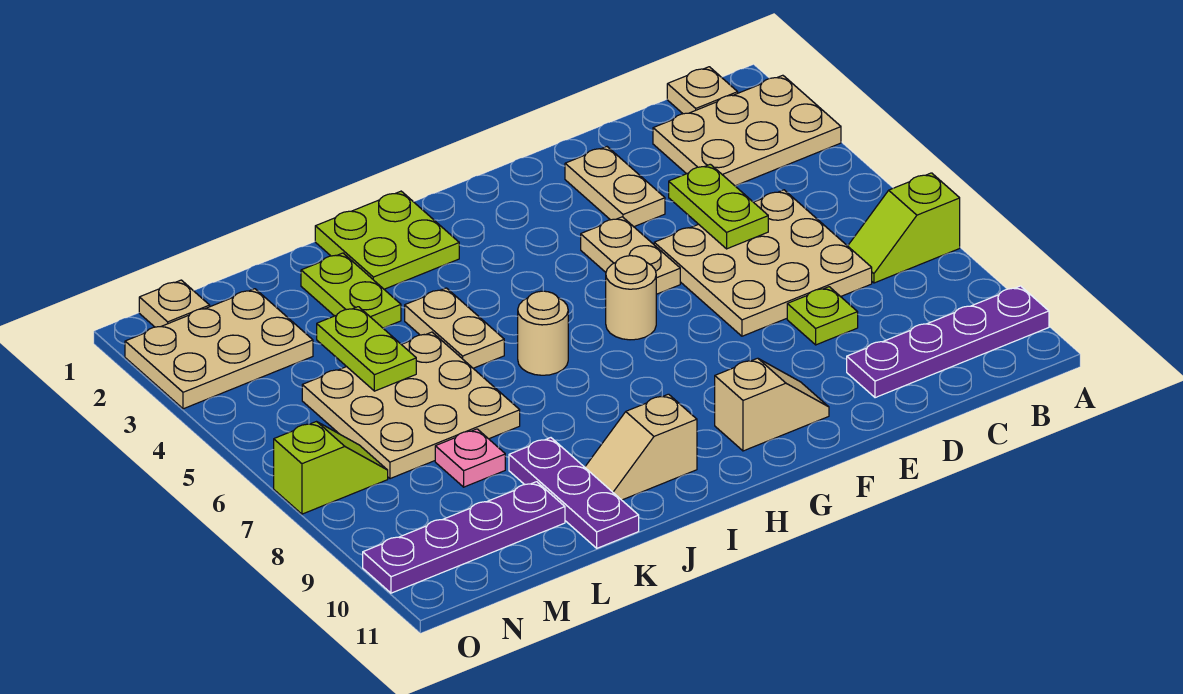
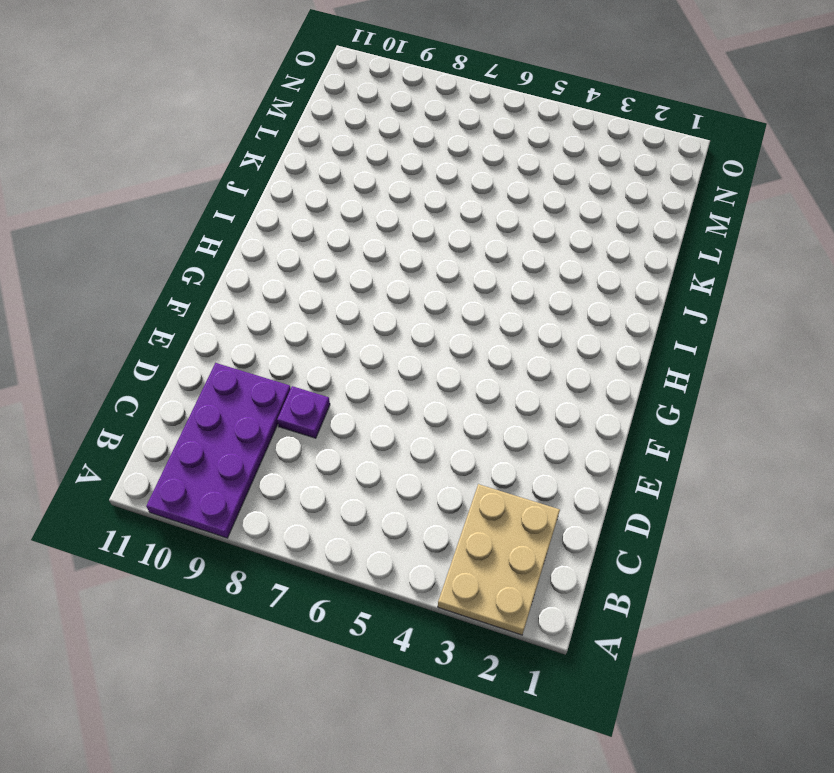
purple 2x4 plate [146,363,291,538] -> purple 1x4 plate [847,286,1049,398]
purple 1x1 plate [277,386,330,438] -> lime 1x1 plate [787,287,858,345]
none -> lime 1x2 slope [848,173,960,283]
none -> tan 1x1 plate [667,67,738,114]
none -> tan 3x3 plate [654,190,872,336]

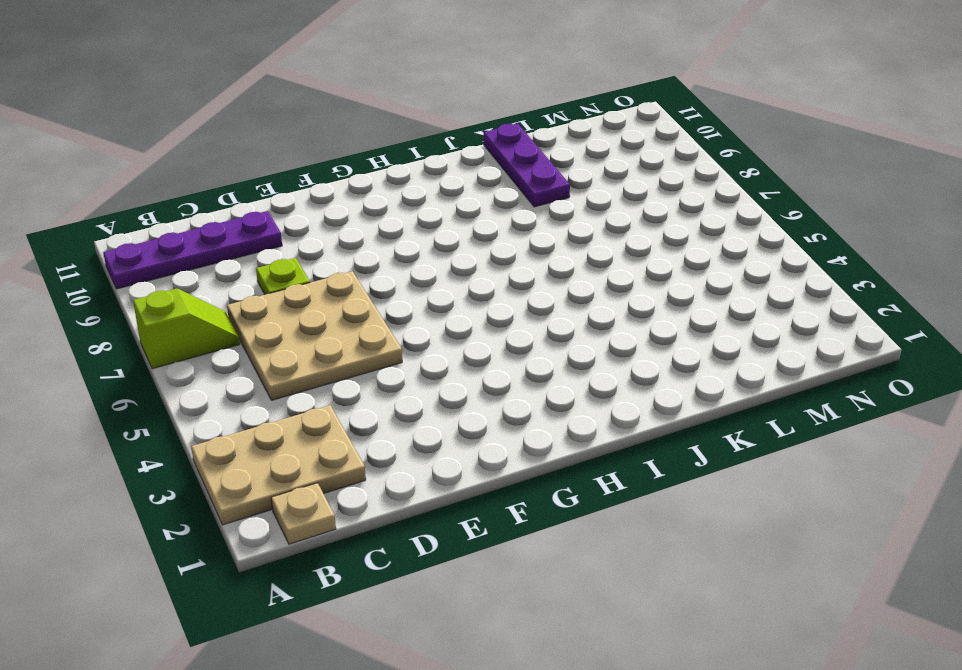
none -> tan 1x2 plate [565,147,665,227]
none -> tan 1x2 plate [581,217,680,294]
none -> tan 1x2 slope [715,358,829,451]

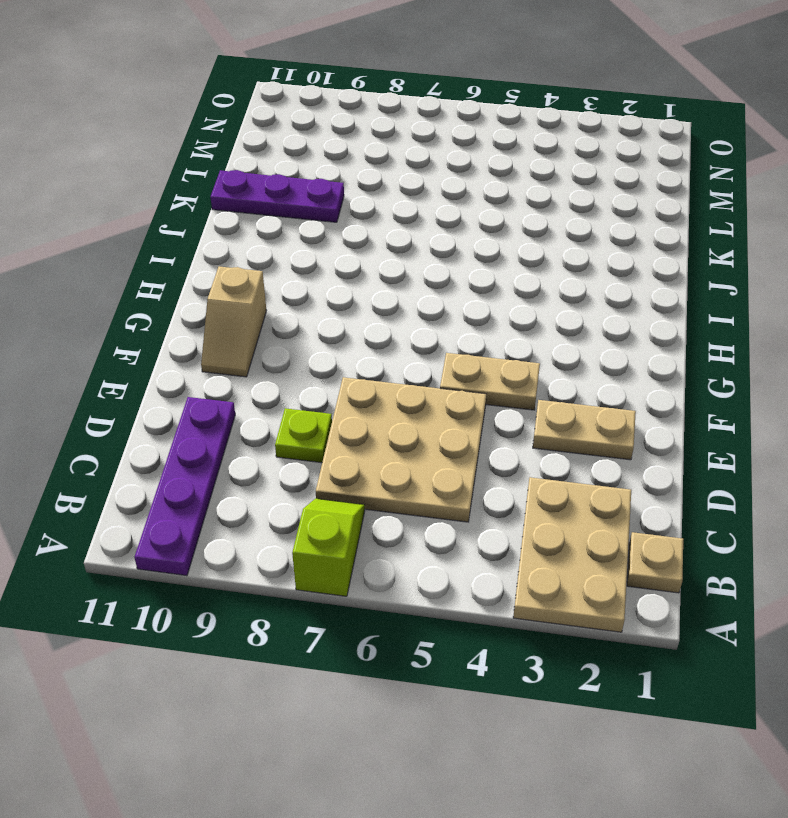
none -> tan 1x1 round brick [606,255,656,340]
none -> lime 2x2 plate [315,191,459,289]
none -> tan 1x1 round brick [518,291,568,375]

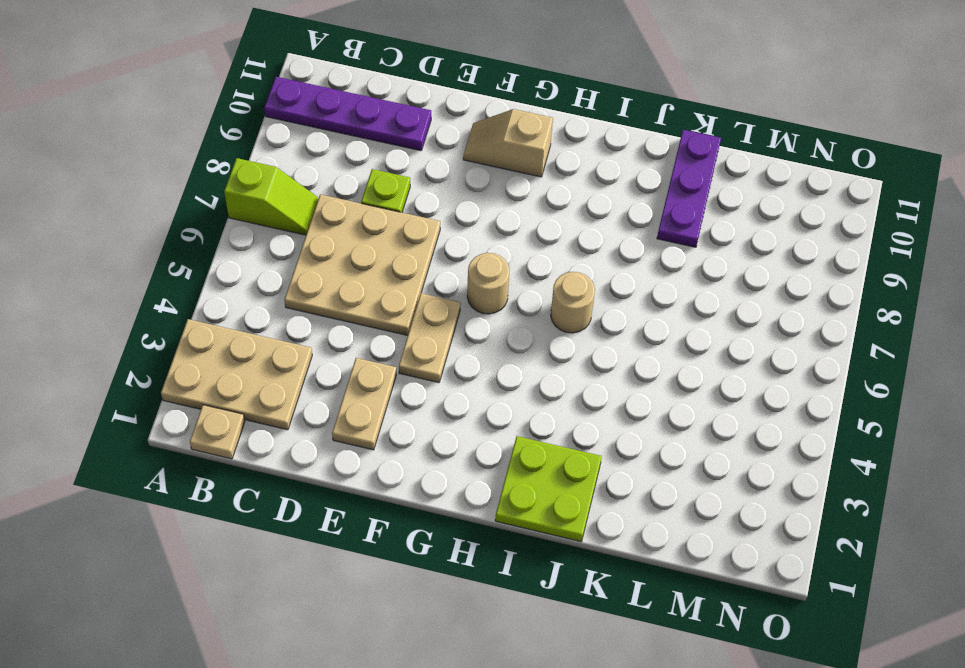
none -> tan 1x2 slope [585,394,697,500]
none -> tan 1x2 plate [405,288,504,368]
none -> lime 1x2 plate [301,253,401,328]

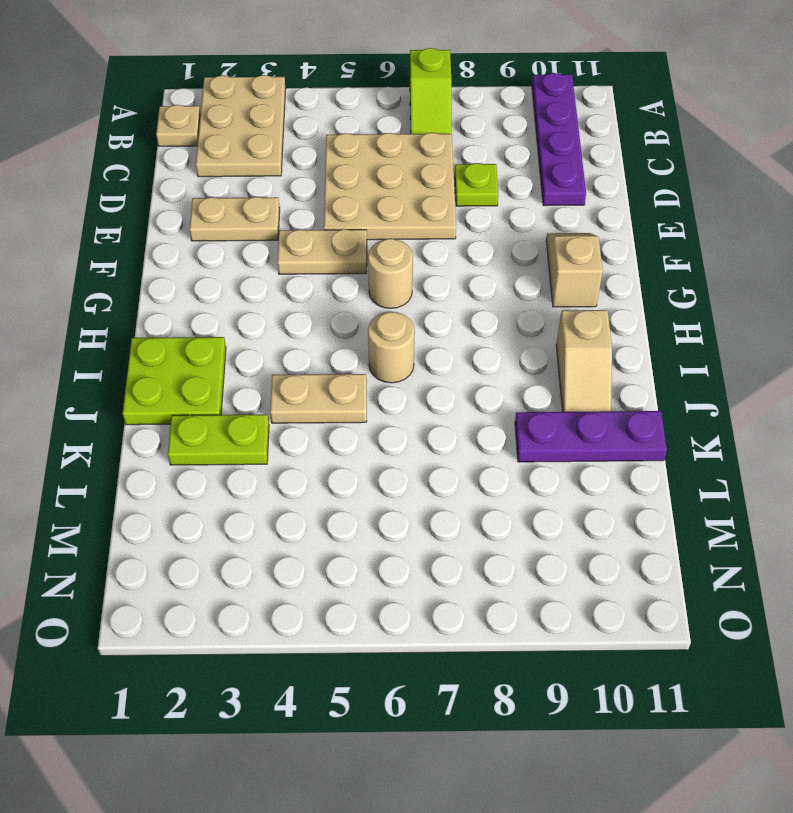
none -> tan 3x3 plate [302,332,520,479]
none -> pink 1x1 plate [435,429,505,487]
none -> purple 1x4 plate [363,482,565,593]

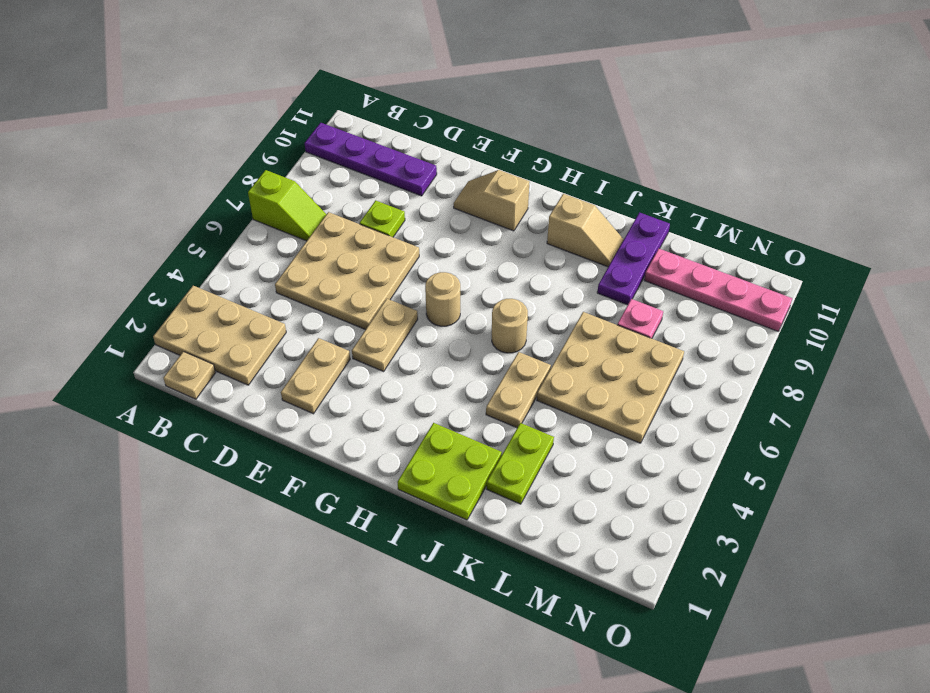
pink 1x4 plate [644,249,792,331] -> purple 1x4 plate [363,482,565,593]
none -> tan 2x3 plate [125,289,313,409]
none -> tan 1x1 plate [139,280,210,327]
none -> lime 1x2 slope [274,422,388,514]

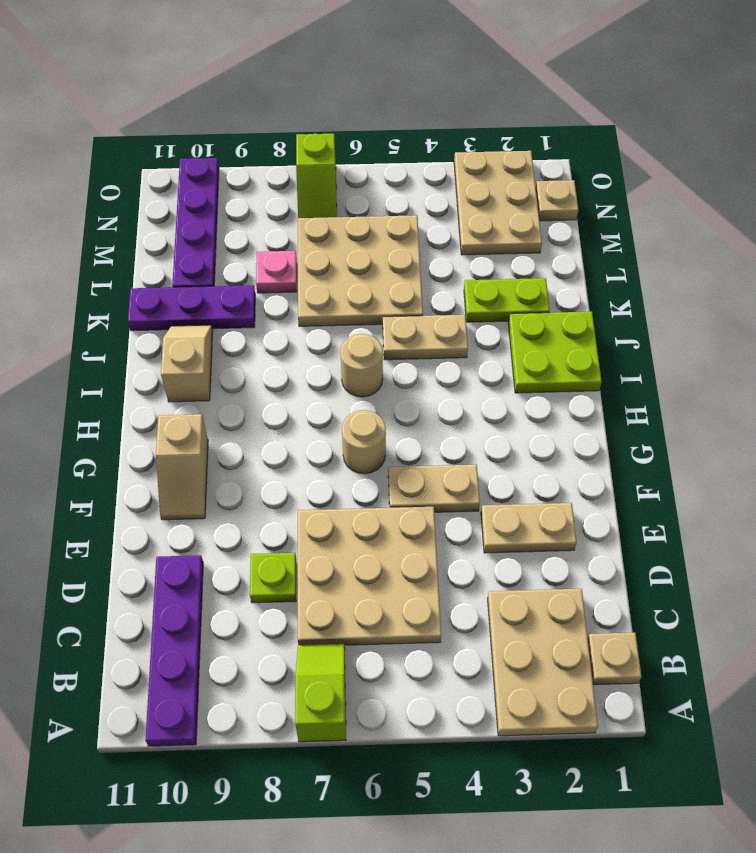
none -> lime 1x2 plate [669,164,768,249]
none -> lime 1x2 plate [317,307,416,391]

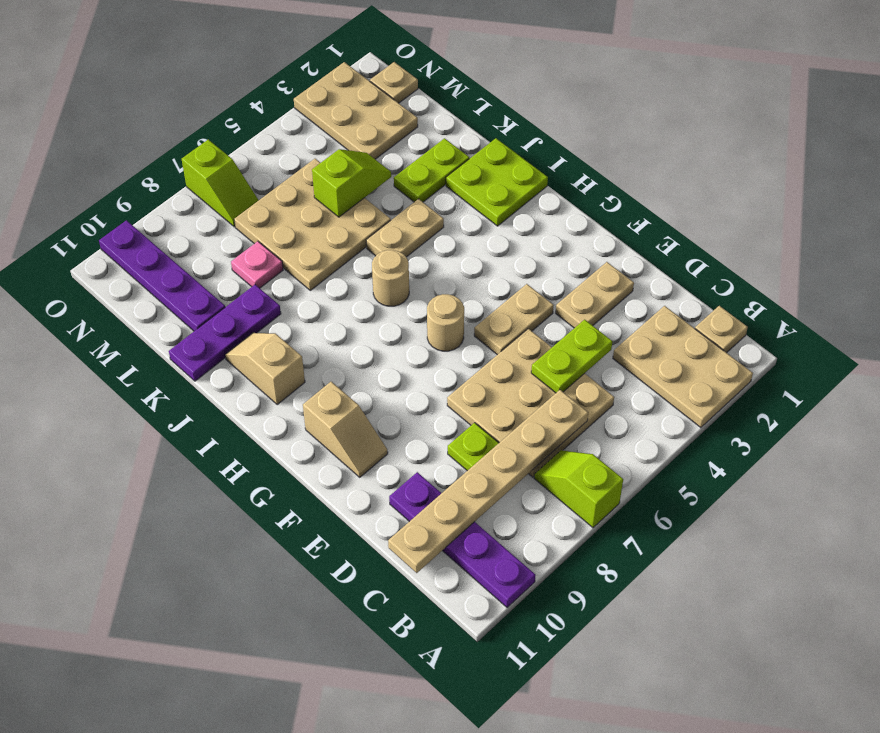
tan 1x6 plate [388,390,588,573] -> none
lime 1x2 slope [312,149,391,217] -> lime 1x2 plate [317,307,416,391]

